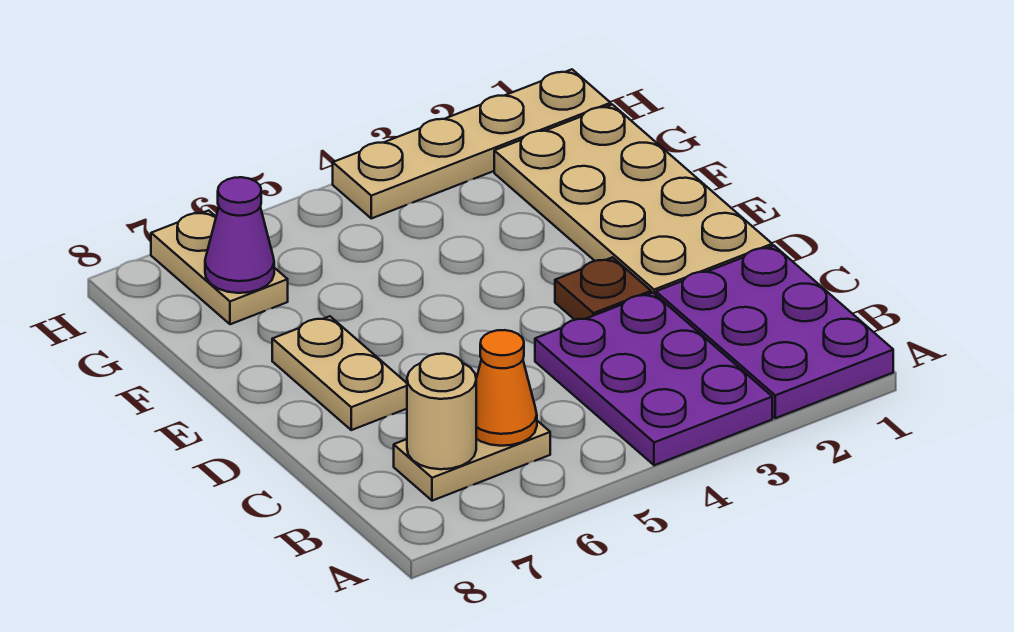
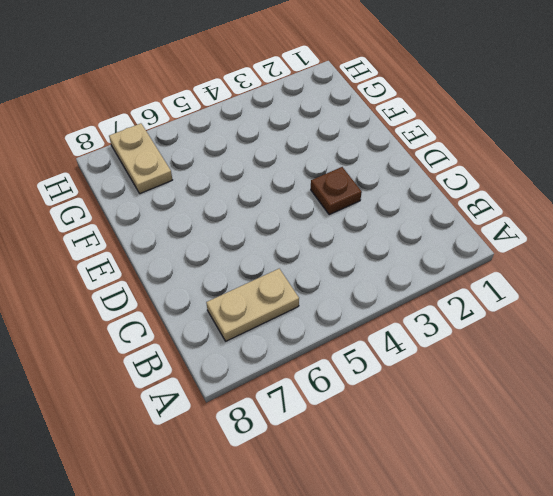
none -> purple 2x3 plate [656,246,893,418]
none -> purple 2x3 plate [535,293,772,465]

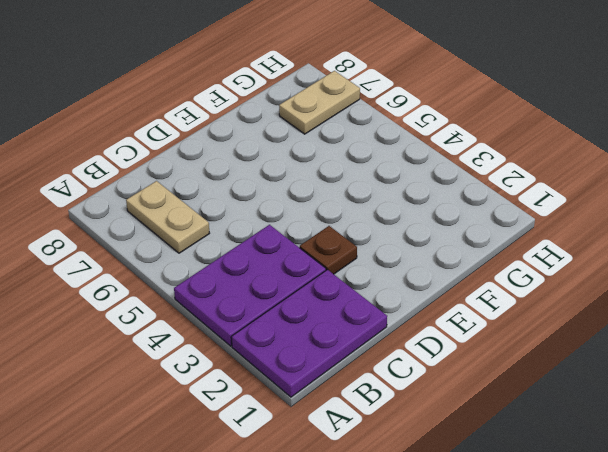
none -> tan 2x4 plate [494,105,772,295]
none -> tan 1x2 plate [272,316,407,430]

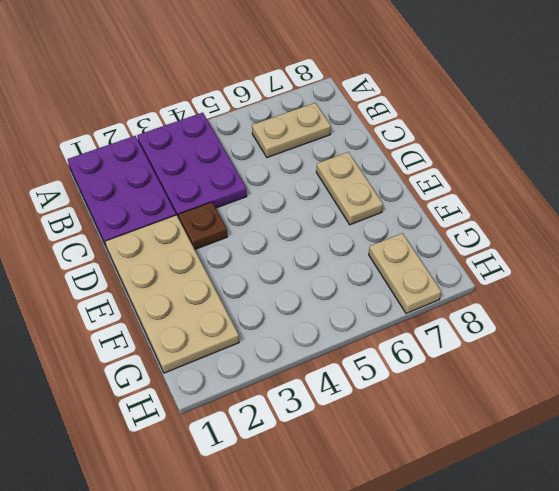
none -> tan 1x4 plate [333,69,611,218]
none -> orange 1x1 cone [476,330,537,446]

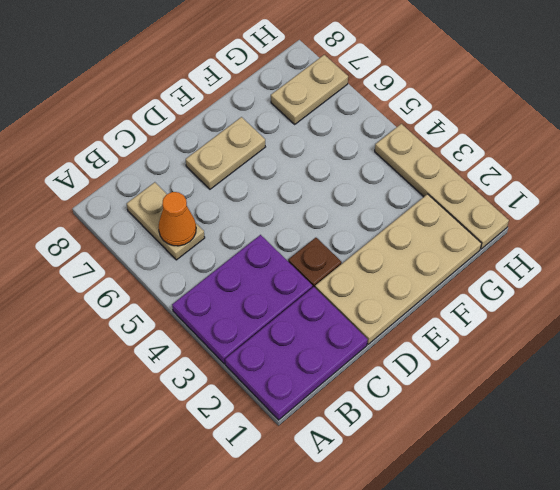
none -> tan 1x1 round brick [407,354,476,469]
none -> purple 1x1 cone [205,177,274,293]

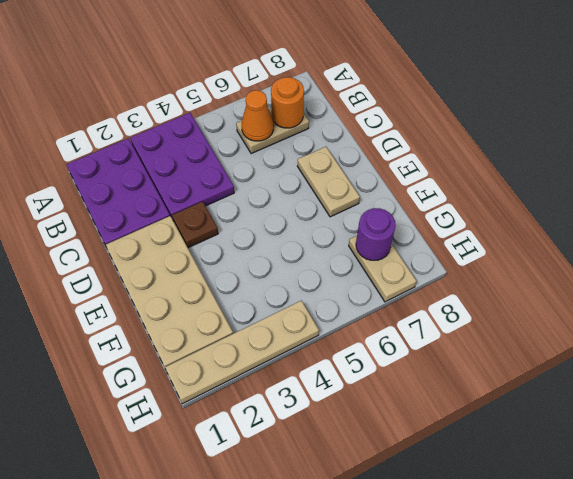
orange 1x1 round brick [271,77,304,128] -> tan 1x1 round brick [407,354,476,469]
purple 1x1 round brick [356,208,396,260] -> purple 1x1 cone [205,177,274,293]

